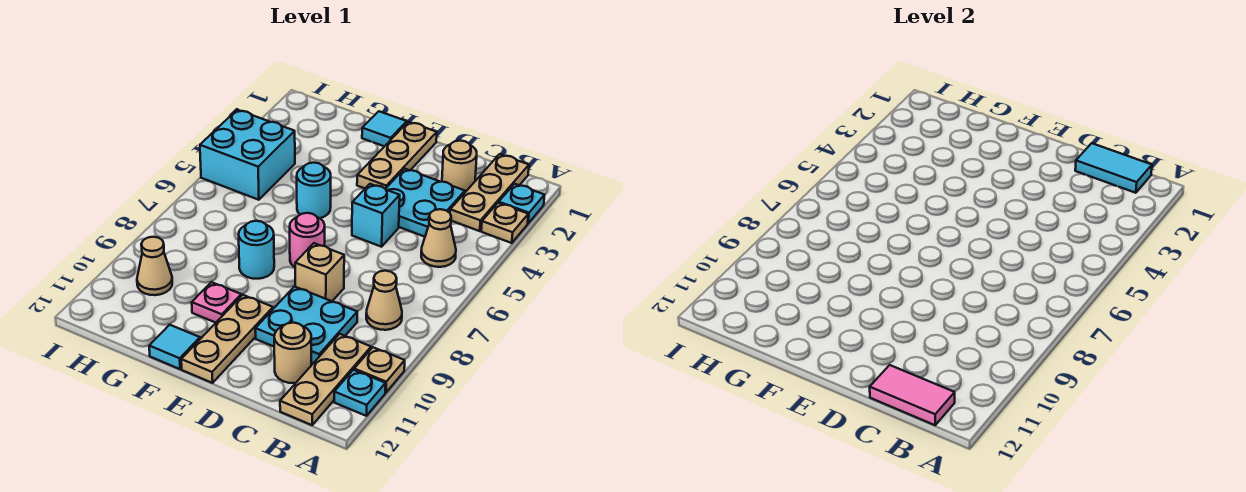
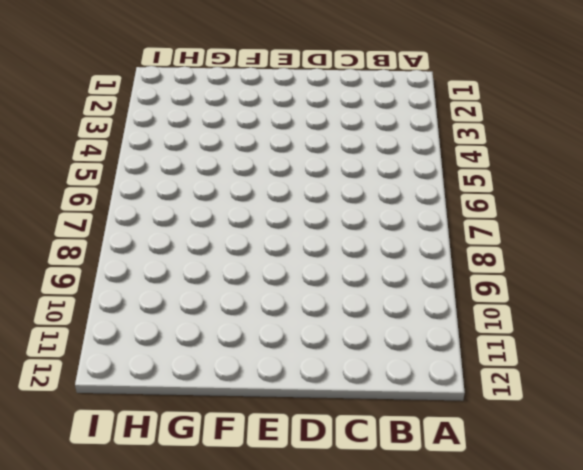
none -> cyan 1x1 plate [499,184,545,223]
none -> tan 1x1 plate [481,203,528,243]
none -> tan 1x1 plate [354,347,405,393]

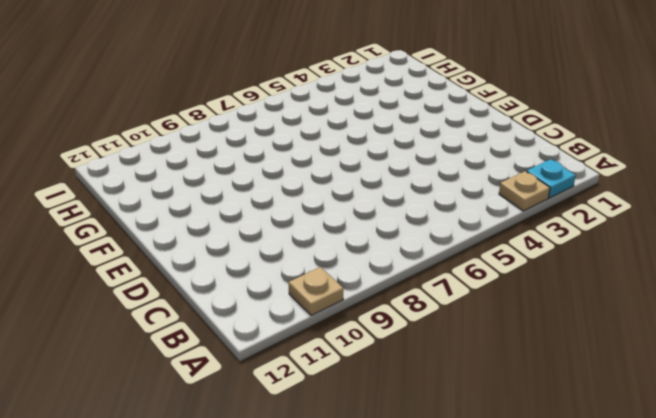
none -> cyan 1x1 plate [334,370,385,416]
none -> tan 1x3 plate [450,154,529,231]
none -> tan 1x1 cone [421,209,456,267]

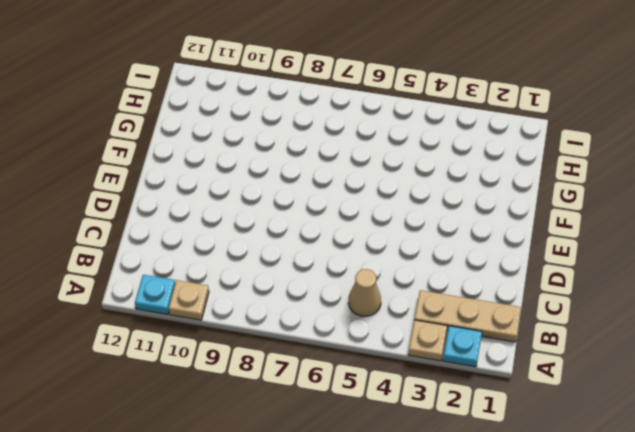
none -> tan 1x1 cone [366,271,402,330]
none -> tan 1x3 plate [280,334,371,425]
none -> tan 1x1 round brick [442,141,477,192]

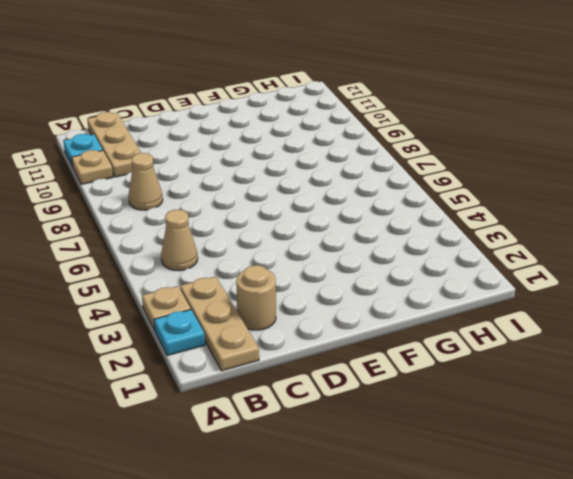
none -> cyan 2x2 plate [386,169,465,237]
none -> cyan 2x2 plate [255,287,357,363]
none -> tan 1x1 round brick [274,323,311,383]

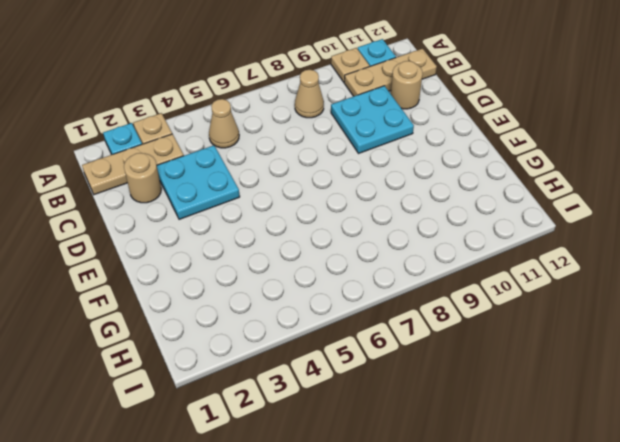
none -> cyan 1x1 brick [352,184,400,247]
none -> tan 1x1 brick [295,243,344,301]
none -> tan 1x3 plate [357,122,437,189]

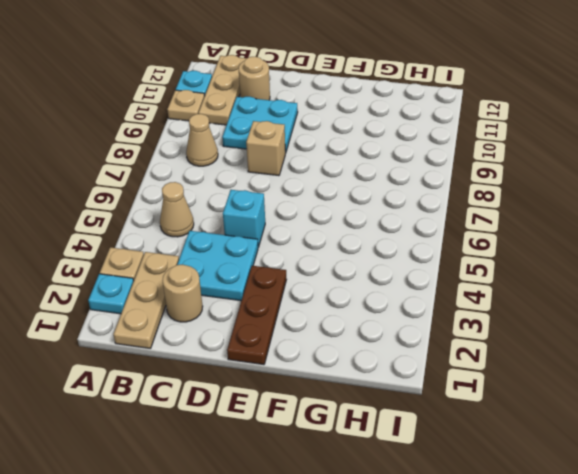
brown 1x3 plate [227,266,286,365] -> tan 1x3 plate [357,122,437,189]
none -> pink 1x1 round brick [290,213,325,267]
none -> tan 1x3 plate [181,295,273,383]
none -> cyan 1x1 tile [362,111,407,146]

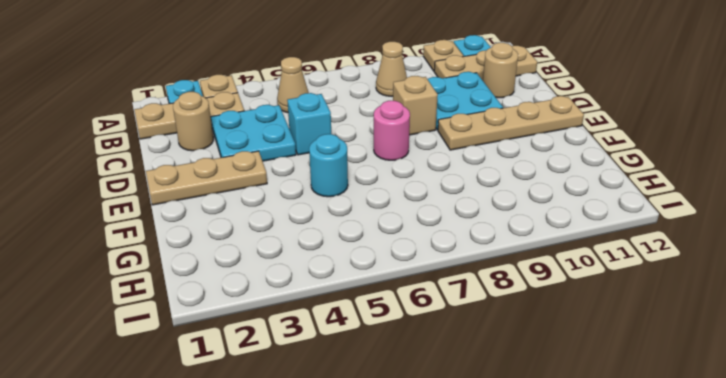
tan 1x4 plate [438,96,584,150] -> tan 1x3 plate [181,295,273,383]
none -> cyan 1x1 tile [362,111,407,146]
none -> cyan 1x1 round brick [239,221,274,279]
none -> pink 1x1 plate [192,282,241,323]

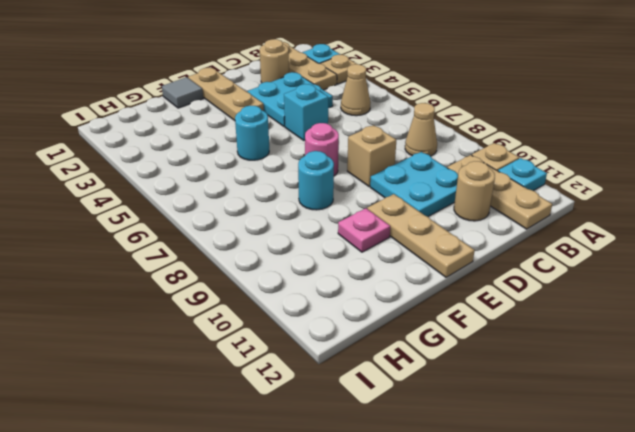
grey 1x1 tile [162,77,203,108] -> cyan 1x1 tile [362,111,407,146]
none -> cyan 1x1 tile [149,325,200,369]
none -> cyan 2x2 brick [200,110,295,200]
none -> tan 1x1 cone [137,237,172,295]

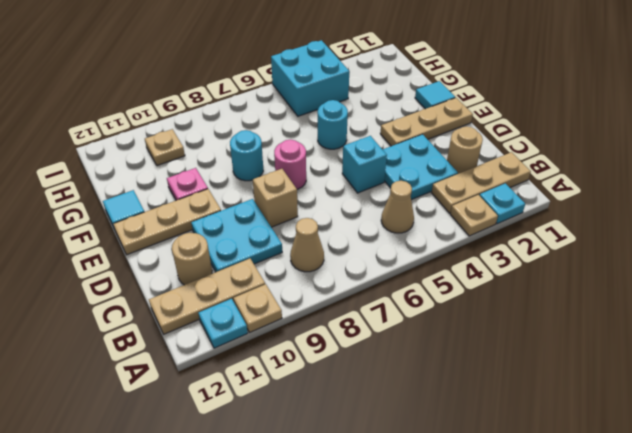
tan 1x1 plate [145,129,185,166] -> tan 1x1 cone [137,237,172,295]
none -> cyan 1x2 tile [1075,143,1152,193]
none -> pink 1x2 tile [870,365,955,425]

